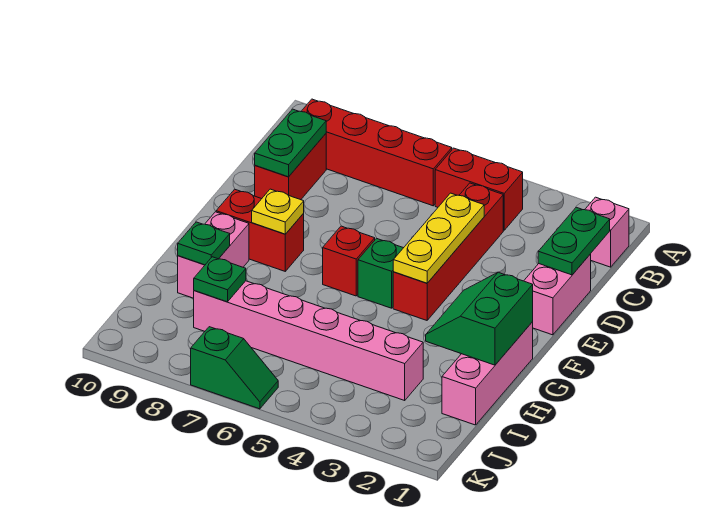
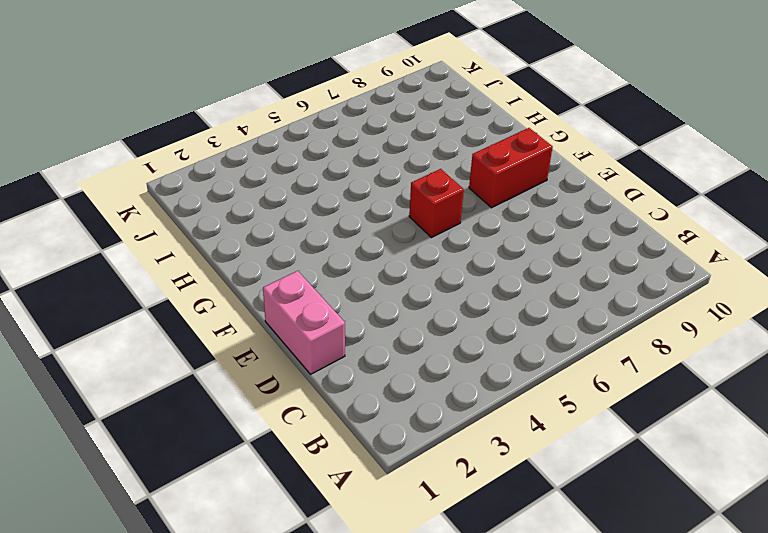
none -> pink 1x1 brick [585,197,629,267]
none -> red 1x2 brick [435,148,523,230]
none -> red 1x4 brick [301,99,452,206]

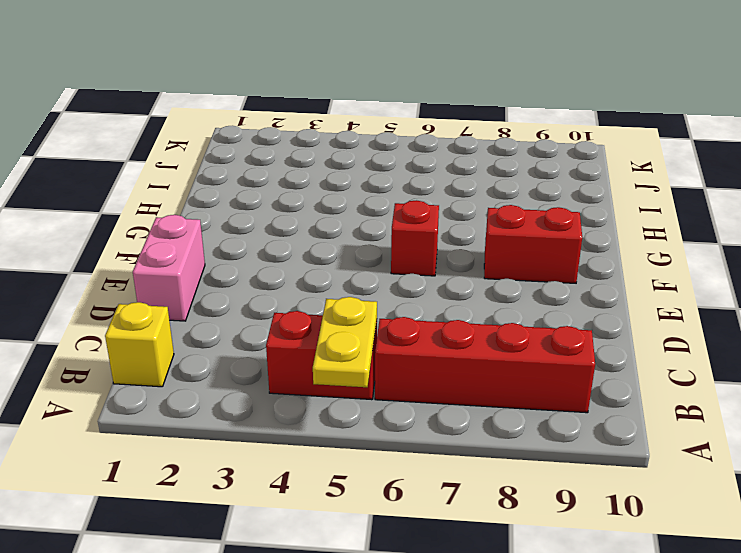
yellow 1x2 plate [313,297,377,387] -> none
yellow 1x1 brick [105,302,174,387] -> pink 1x1 brick [585,197,629,267]
none -> red 1x4 brick [393,183,503,320]
none -> red 1x2 brick [255,134,326,200]
none -> green 1x1 brick [358,238,403,308]

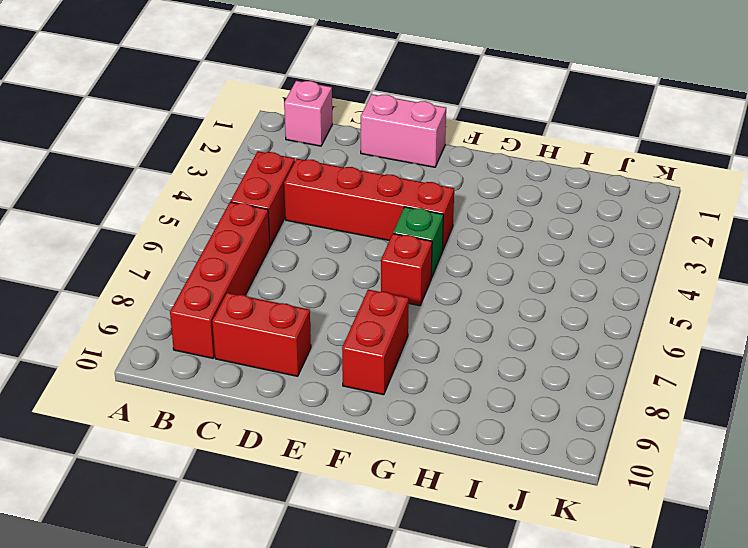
none -> pink 1x3 brick [442,322,533,425]
none -> pink 1x2 brick [178,212,249,298]
none -> pink 1x6 brick [194,281,423,400]

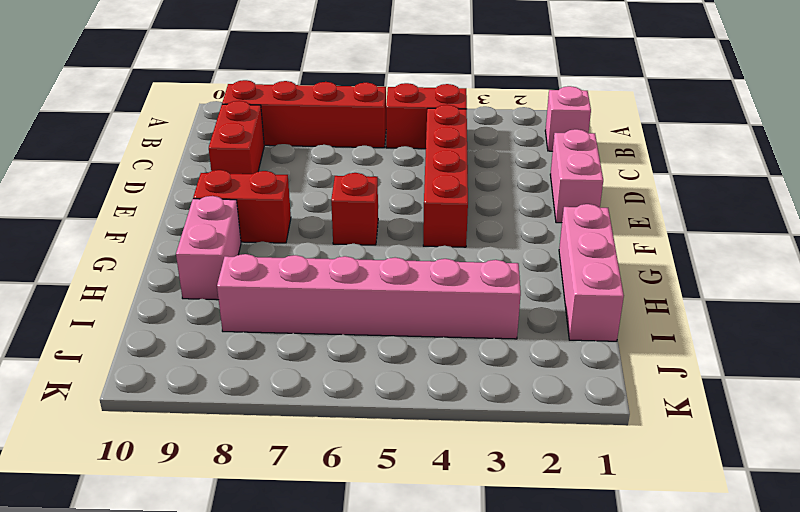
none -> green 1x1 brick [358,238,403,308]
none -> green 1x2 slope [191,327,278,409]
none -> green 1x2 plate [538,207,610,275]

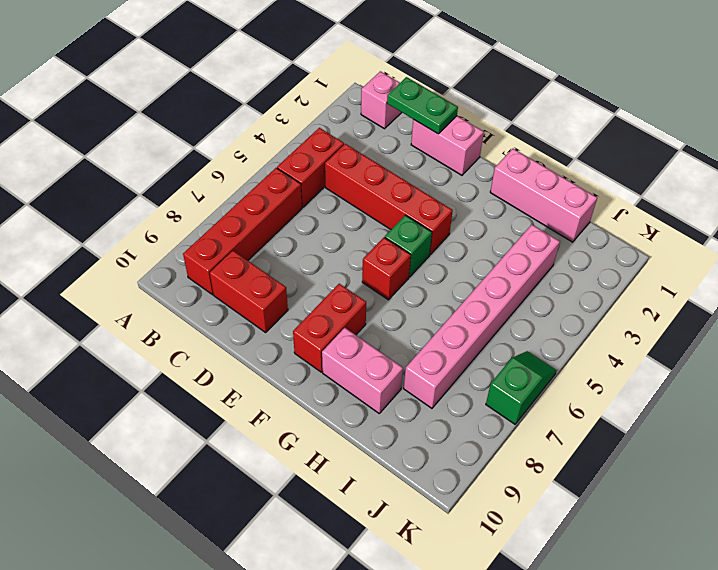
none -> green 1x2 plate [255,109,326,177]
none -> yellow 1x3 plate [393,193,484,283]
none -> yellow 1x1 plate [252,189,304,234]

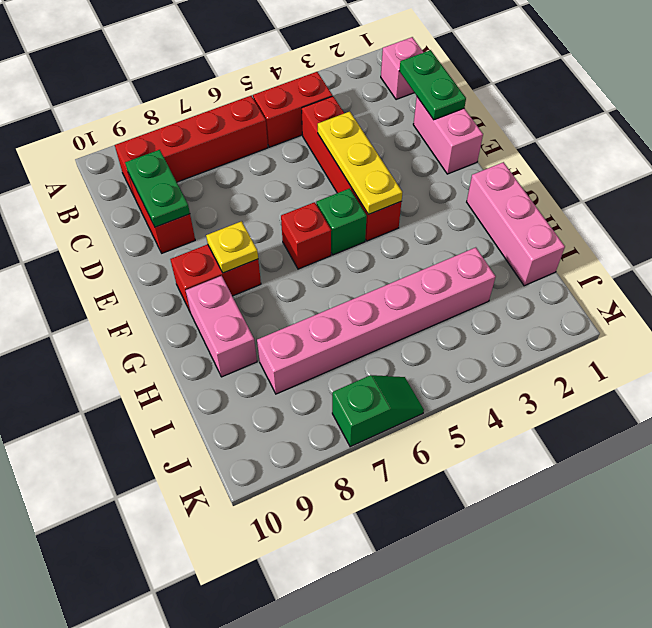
none -> green 2x2 slope [426,272,533,365]
none -> green 1x1 plate [178,222,230,265]
none -> green 1x1 plate [194,257,246,302]

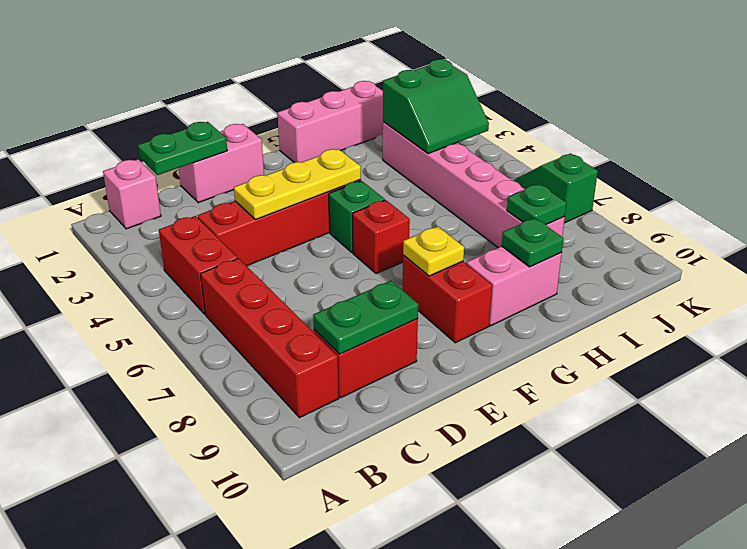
green 2x2 slope [383,59,489,154] -> green 2x2 slope moved to [426,272,533,365]

